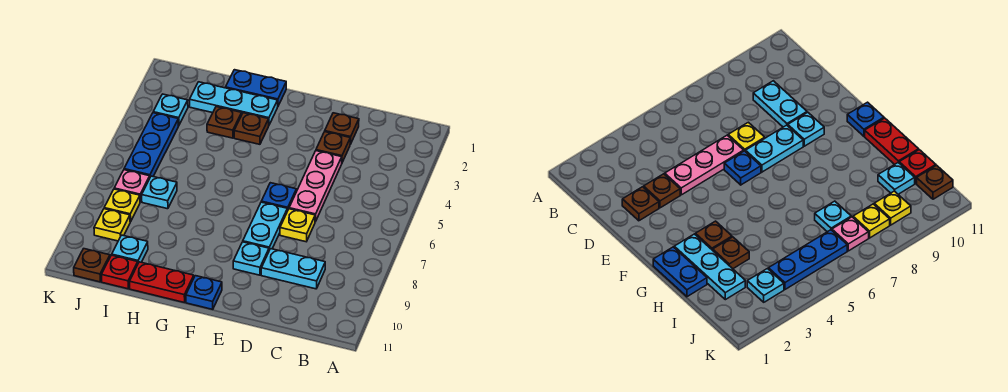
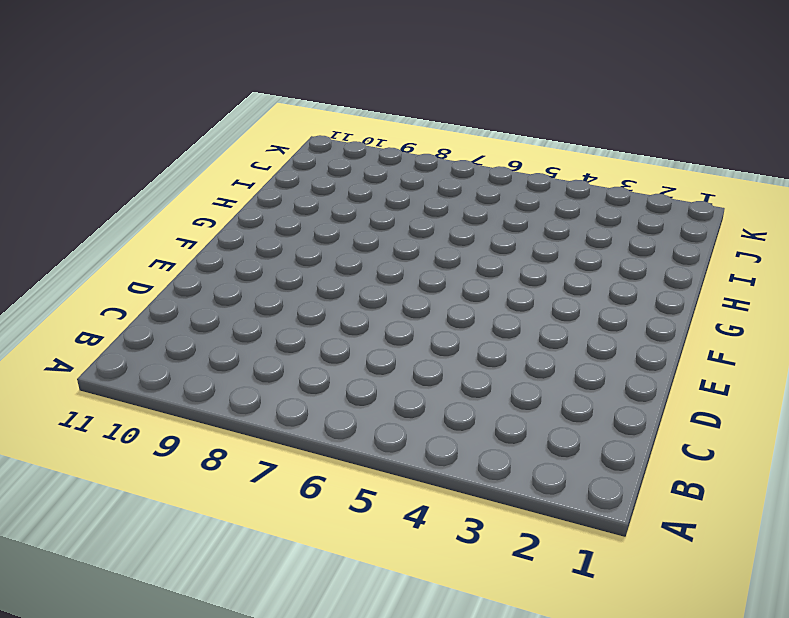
none -> cyan 1x2 plate [261,249,325,289]
none -> brown 1x1 plate [325,113,359,144]
none -> brown 1x1 plate [316,132,350,162]

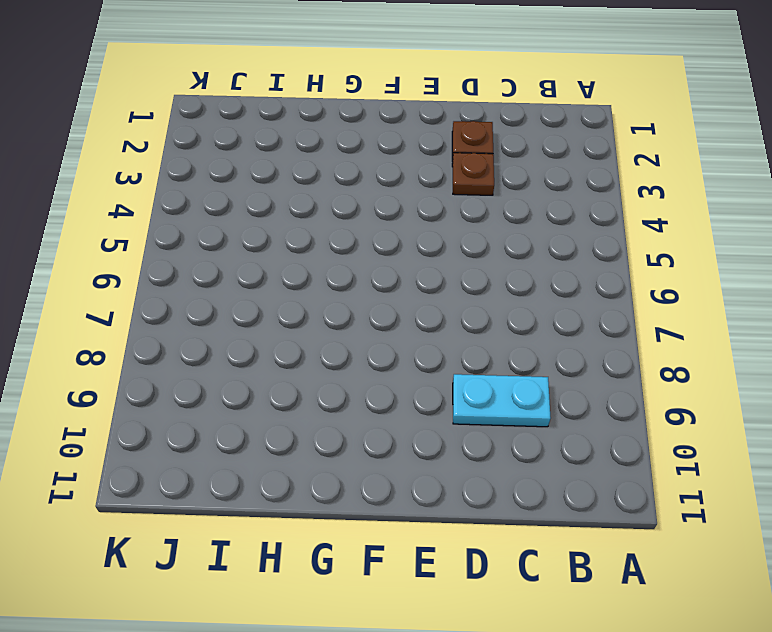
none -> pink 1x3 plate [289,151,342,222]
none -> yellow 1x1 plate [280,209,315,242]
none -> blue 1x1 plate [261,183,296,211]

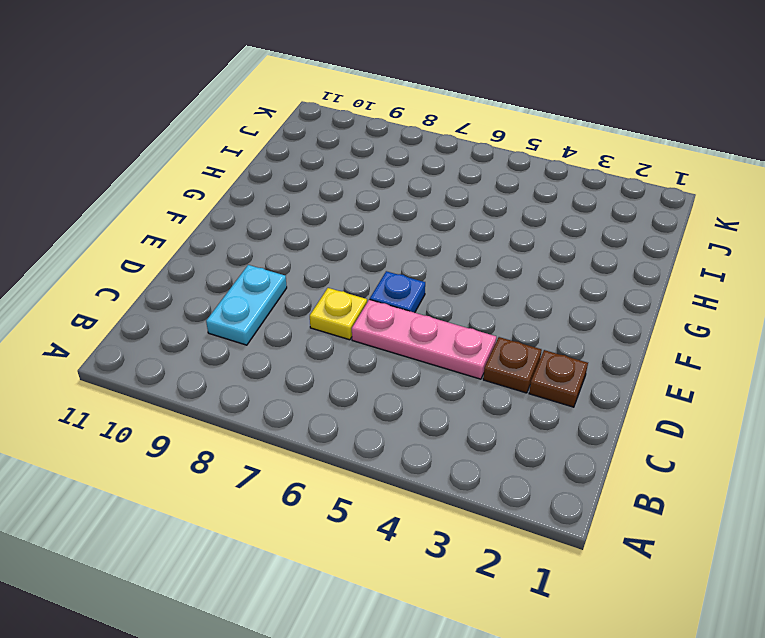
none -> cyan 1x2 plate [243,202,287,250]
none -> cyan 1x1 plate [233,242,269,275]
none -> blue 1x1 plate [186,276,222,309]

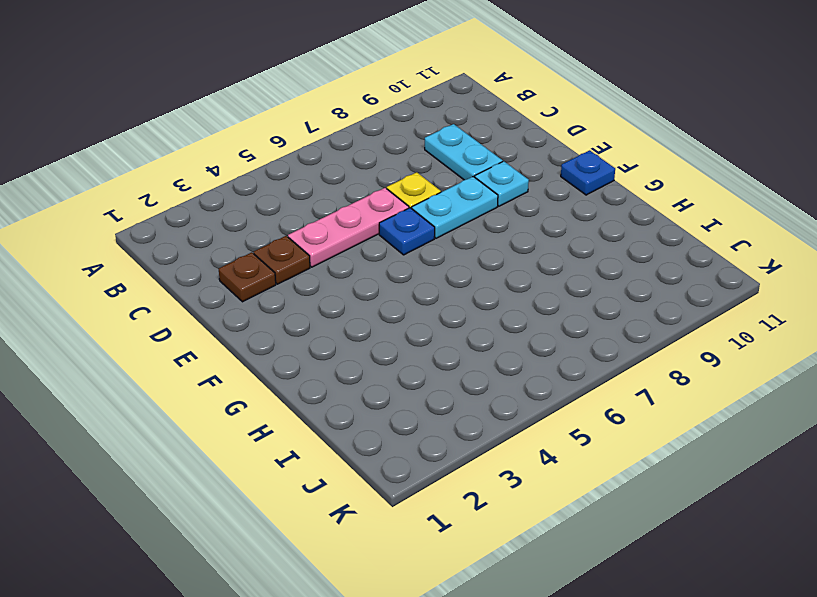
none -> blue 1x2 plate [226,70,286,106]
none -> cyan 1x3 plate [189,82,278,125]
none -> brown 1x1 plate [234,113,269,144]

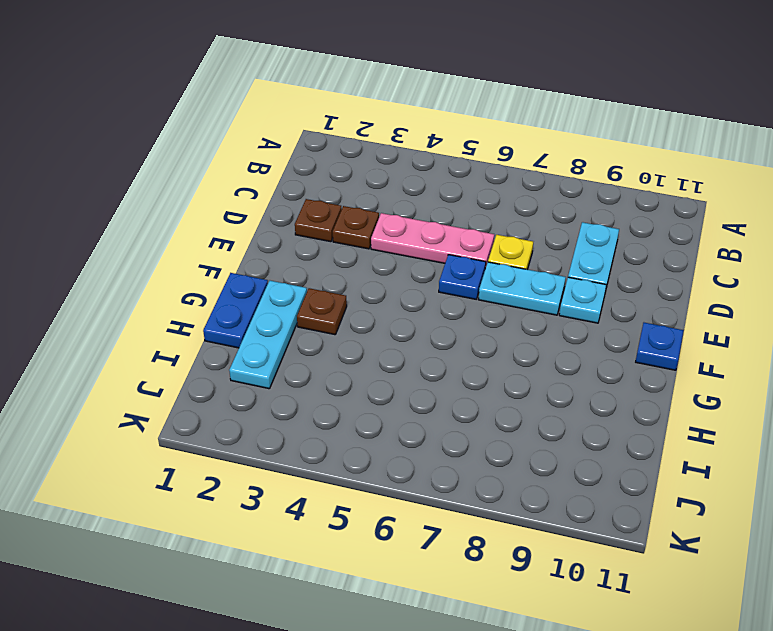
none -> red 1x2 plate [130,262,194,303]
none -> brown 1x1 plate [207,107,242,138]
none -> cyan 1x1 plate [142,176,177,209]

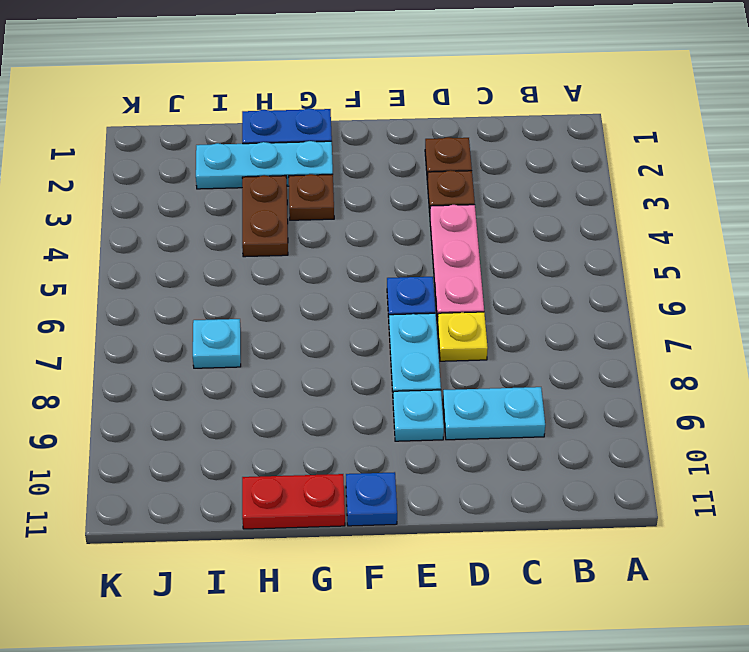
brown 1x2 plate [242,175,288,257] -> brown 1x1 plate [207,107,242,138]
none -> cyan 1x1 plate [112,235,148,263]
none -> red 1x1 plate [102,255,138,289]
none -> cyan 1x1 plate [153,94,188,126]

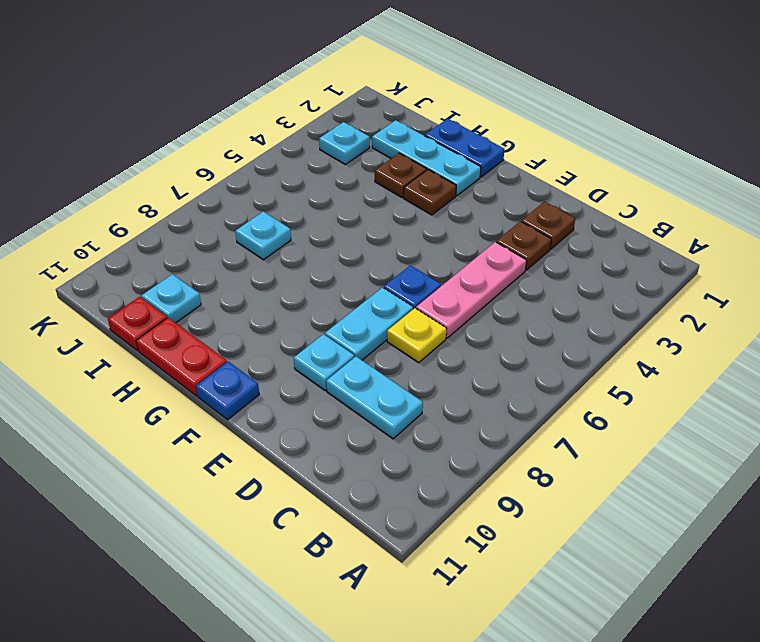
none -> blue 1x3 plate [124,113,179,177]
none -> pink 1x1 plate [114,170,150,202]
none -> yellow 1x1 plate [104,189,140,222]

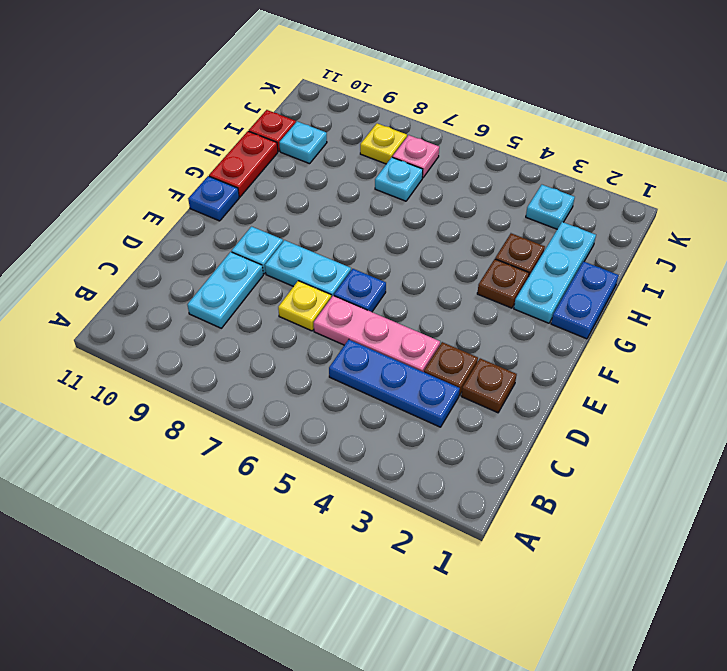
blue 1x3 plate [329,340,460,427] -> blue 1x3 plate moved to [124,113,179,177]
none -> yellow 1x1 plate [94,209,130,241]
none -> brown 1x1 plate [74,249,110,282]

